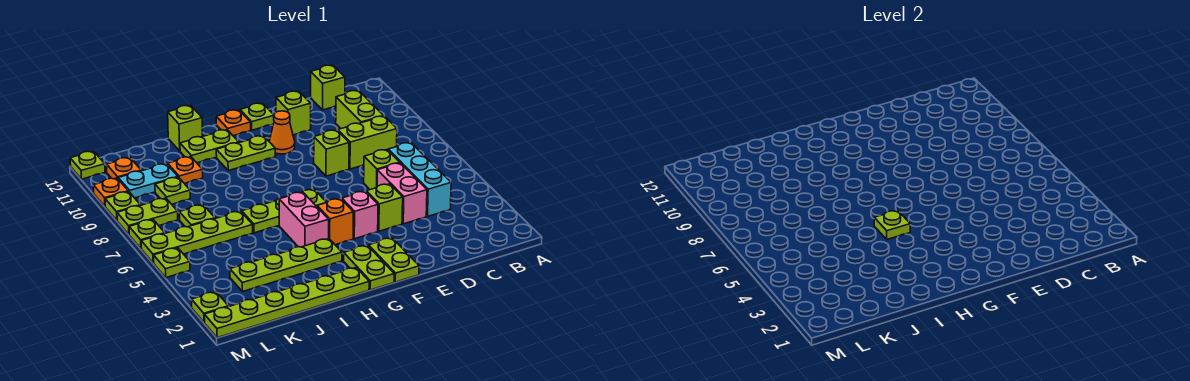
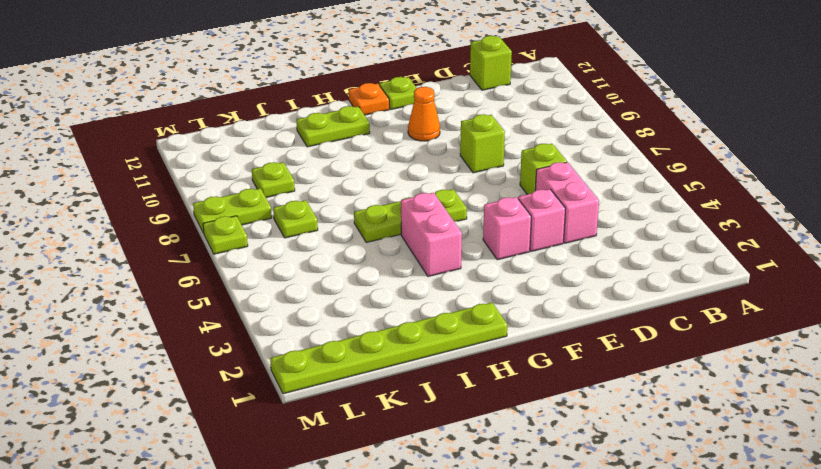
pink 1x1 brick [518,189,565,251] -> lime 1x1 brick [366,184,403,231]
none -> cyan 1x3 brick [388,142,451,216]
none -> lime 1x2 brick [338,116,397,169]
none -> lime 1x2 brick [336,90,383,129]
none -> lime 1x1 brick [276,91,311,135]

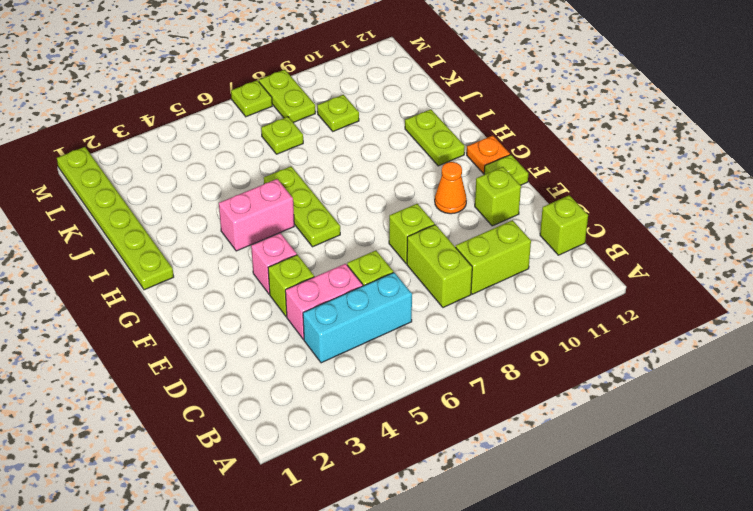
none -> lime 1x2 plate [369,238,419,282]
none -> lime 1x2 plate [344,245,394,290]
none -> orange 1x1 brick [317,199,353,245]
none -> lime 1x2 plate [216,136,275,171]

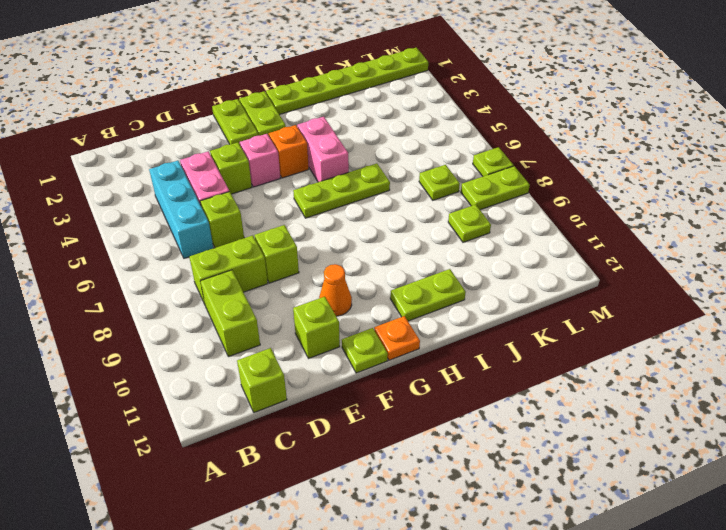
none -> lime 1x2 plate [216,136,275,171]
none -> lime 1x4 plate [230,239,342,292]
none -> lime 1x1 brick [168,105,203,151]
none -> lime 1x4 plate [141,211,253,263]

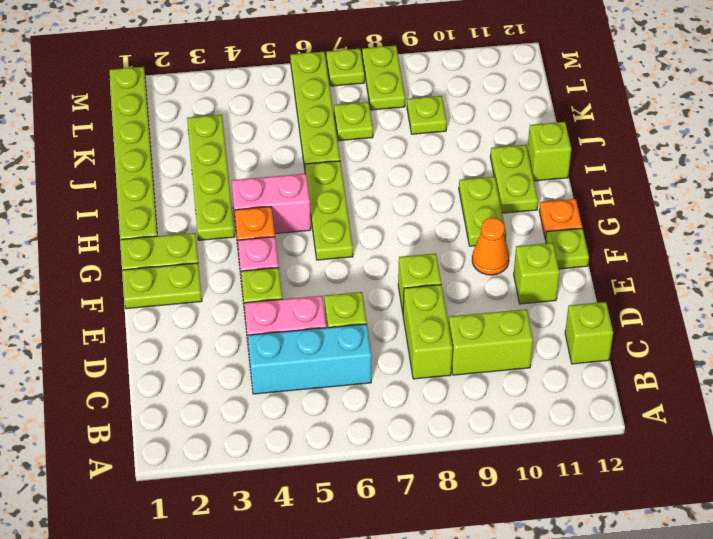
none -> orange 1x1 plate [168,157,203,183]
none -> cyan 1x2 plate [118,164,178,198]
none -> orange 1x1 plate [107,157,141,179]
none -> lime 1x1 plate [191,292,228,322]

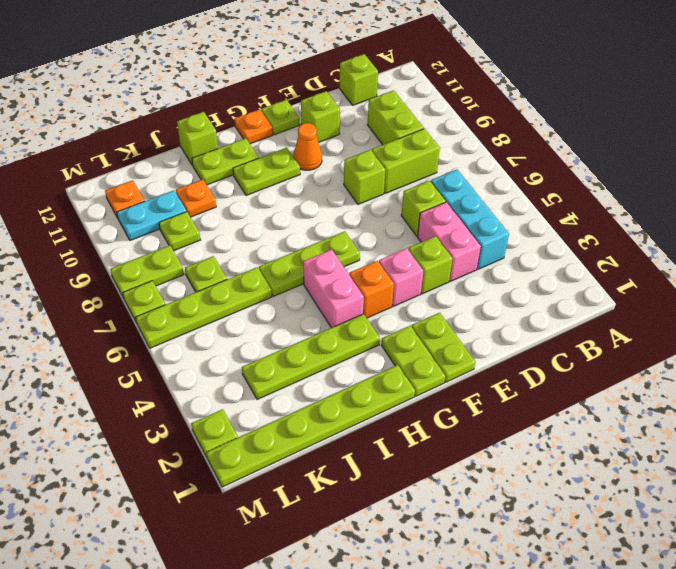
none -> lime 1x1 plate [154,248,190,278]
none -> lime 1x1 plate [105,192,140,220]
none -> orange 1x1 plate [93,178,128,206]
none -> lime 1x1 plate [70,151,105,179]

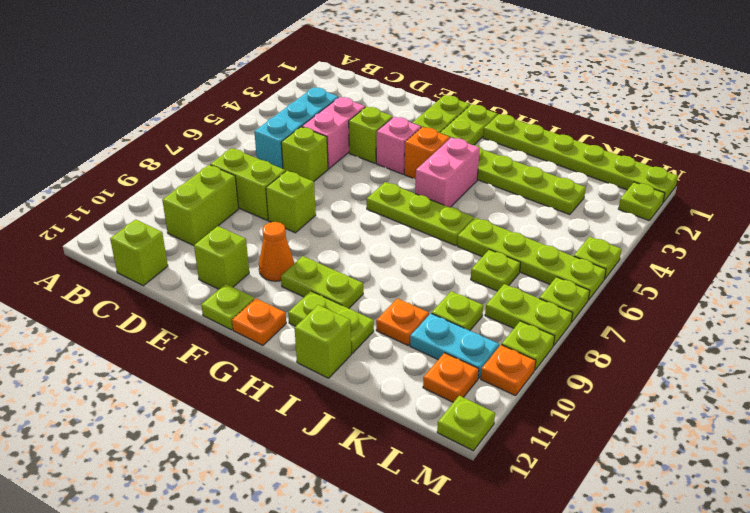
none -> lime 1x1 plate [874,210,910,239]

